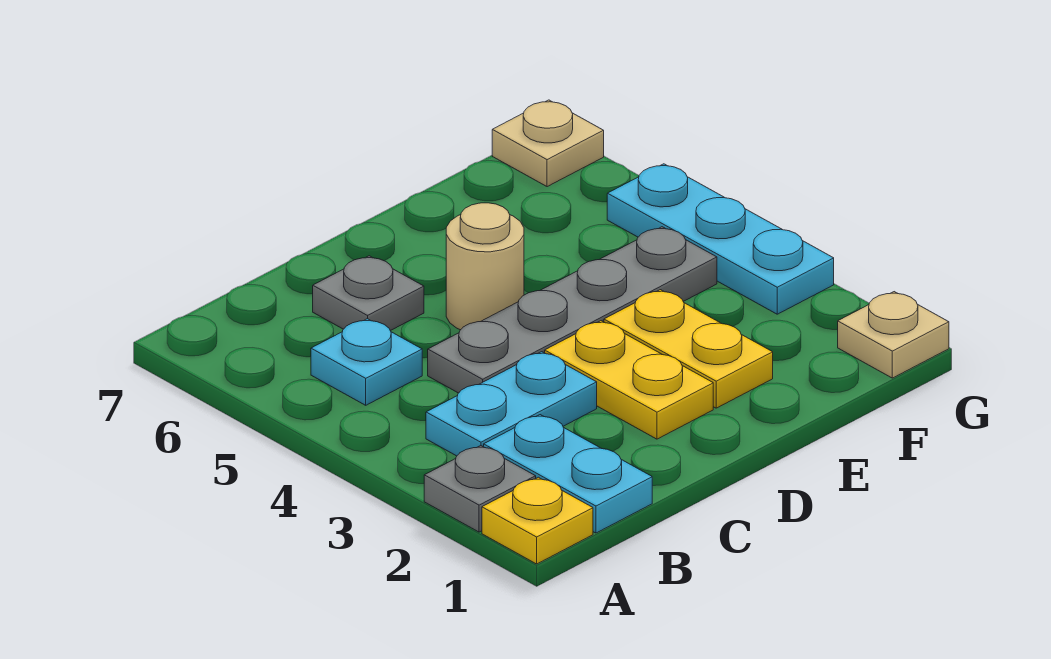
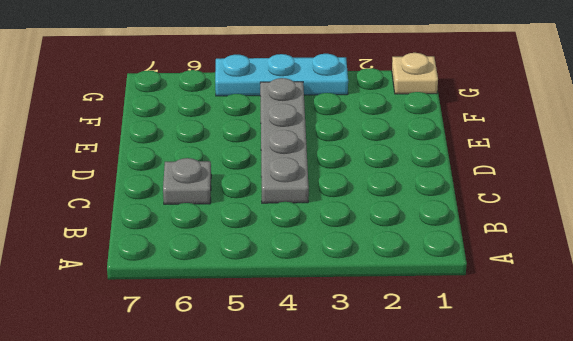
none -> yellow 1x1 plate [482,477,593,564]
none -> grey 1x1 plate [424,446,536,532]
none -> cyan 1x2 plate [484,415,652,533]

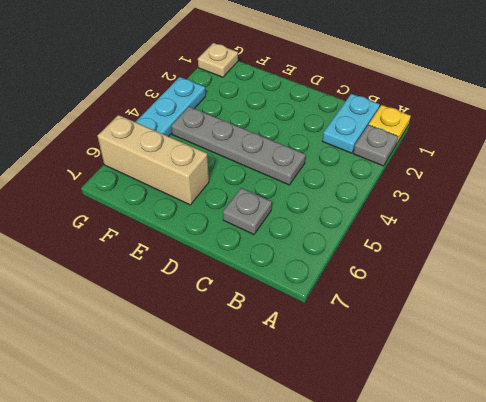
tan 1x3 brick [98,115,209,205] -> none
none -> cyan 1x2 plate [426,352,597,456]
none -> cyan 1x1 plate [311,319,422,405]
none -> yellow 1x2 plate [545,321,713,439]

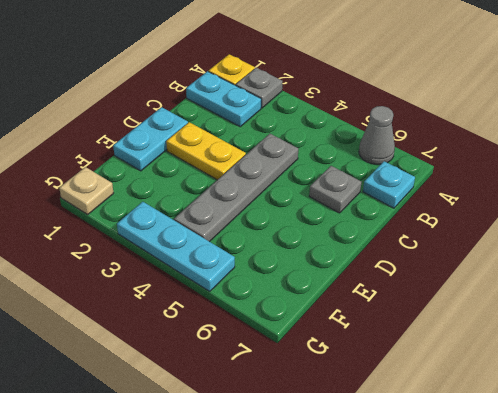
grey 1x1 cone [359,106,395,165] -> none
cyan 1x1 plate [363,161,415,208] -> cyan 1x1 plate moved to [311,319,422,405]
cyan 1x2 plate [113,107,188,171] -> cyan 1x2 plate moved to [426,352,597,456]
none -> tan 1x1 round brick [446,203,524,330]
none -> yellow 1x2 plate [604,290,773,408]
none -> tan 1x1 plate [492,100,604,187]

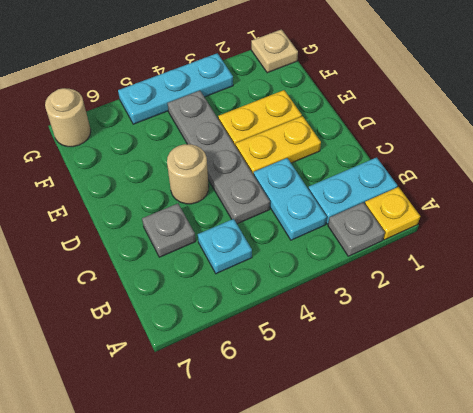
tan 1x1 round brick [45,88,91,147] -> tan 1x1 plate [492,100,604,187]

